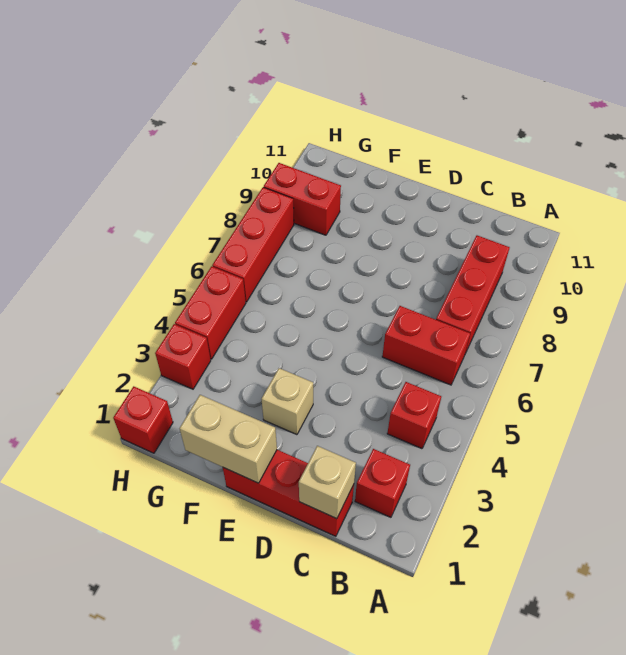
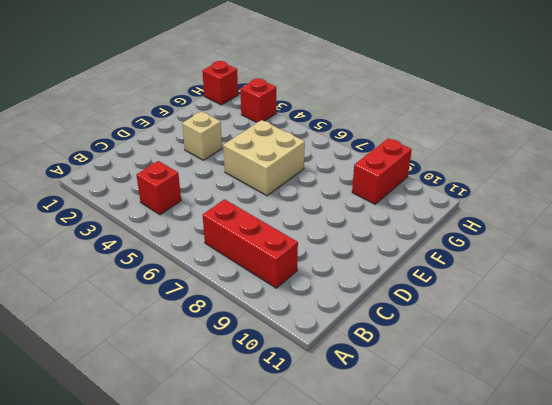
tan 2x2 brick [223,120,305,196] -> none
none -> red 1x1 brick [355,449,410,517]
none -> red 1x2 brick [382,306,470,385]
none -> red 1x3 brick [223,450,354,536]

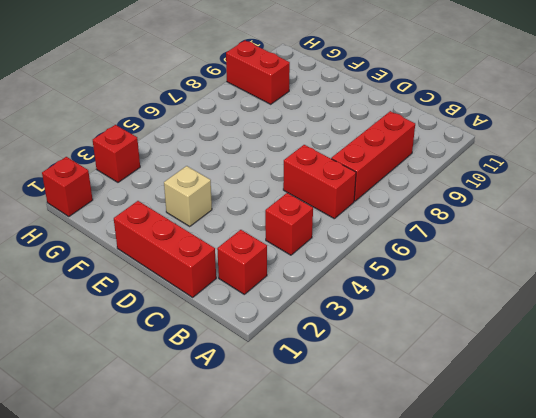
none -> red 1x2 brick [175,266,246,359]
none -> red 1x3 brick [212,187,294,302]
none -> tan 1x1 brick [299,446,356,519]

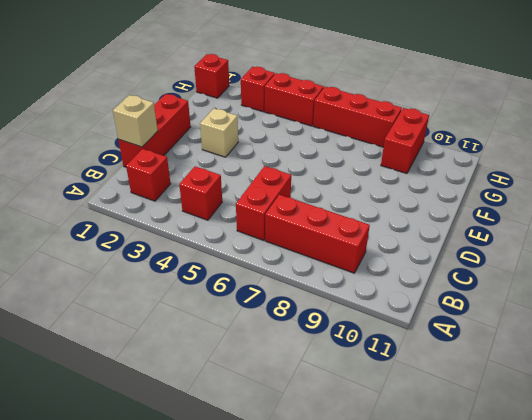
none -> tan 1x2 brick [180,395,277,483]

